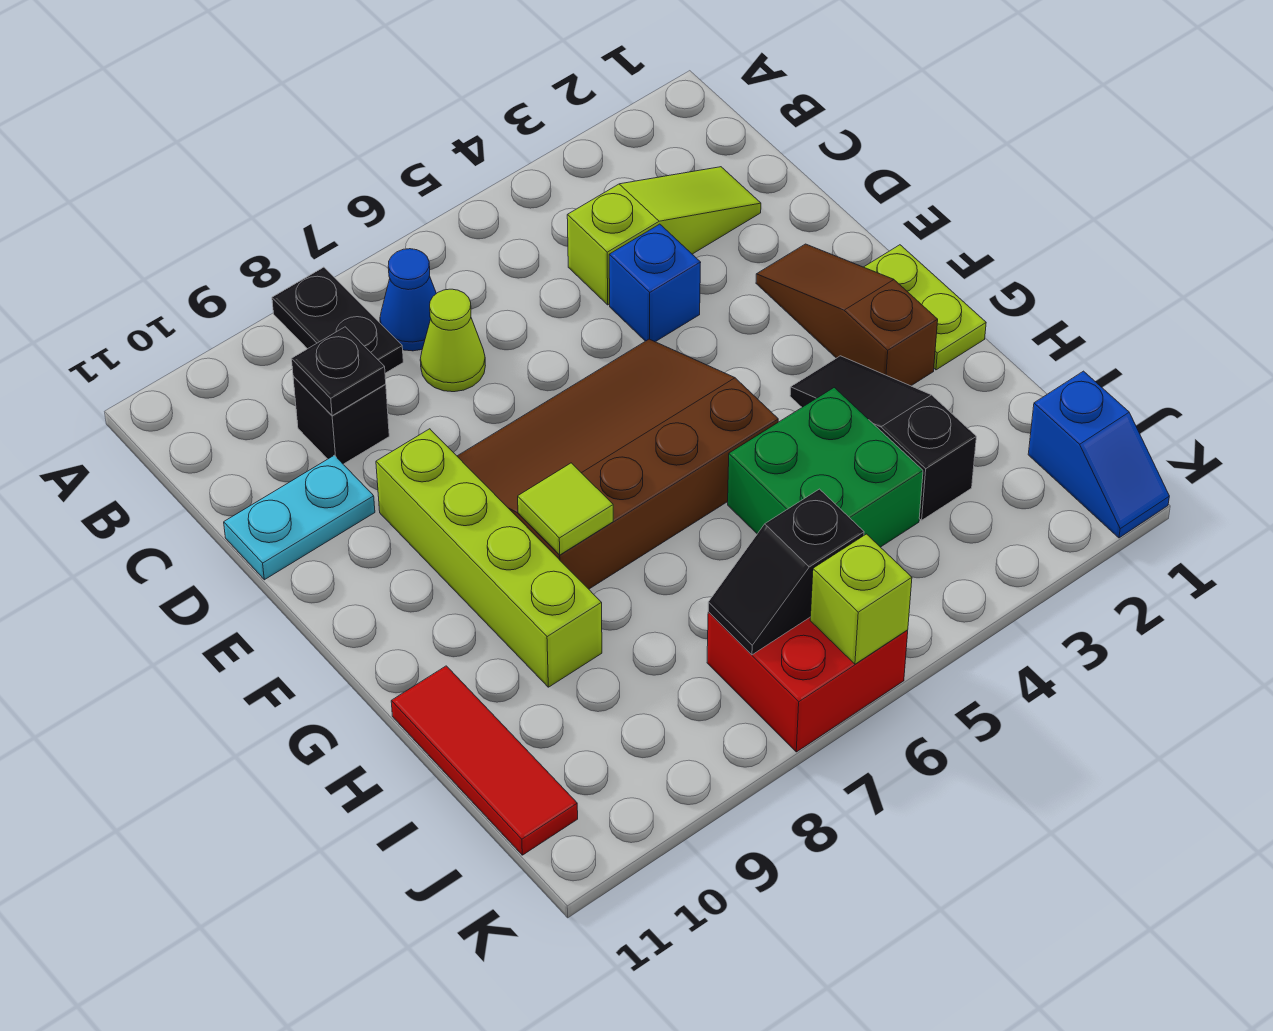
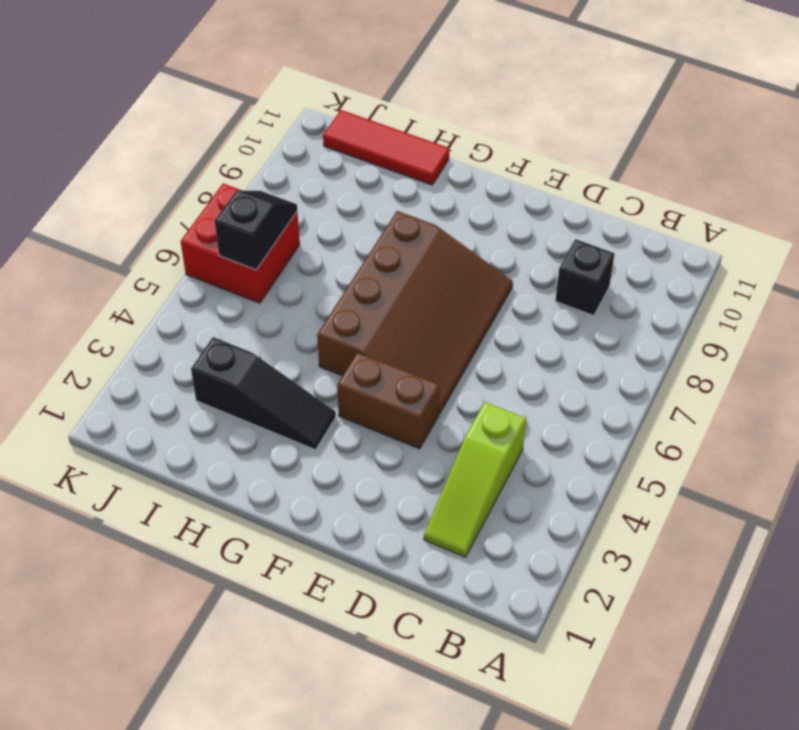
brown 1x2 brick [337,352,440,449] -> none
none -> black 1x2 plate [272,267,403,373]
none -> blue 1x1 cone [380,249,436,351]
none -> lime 1x1 cone [420,289,485,392]

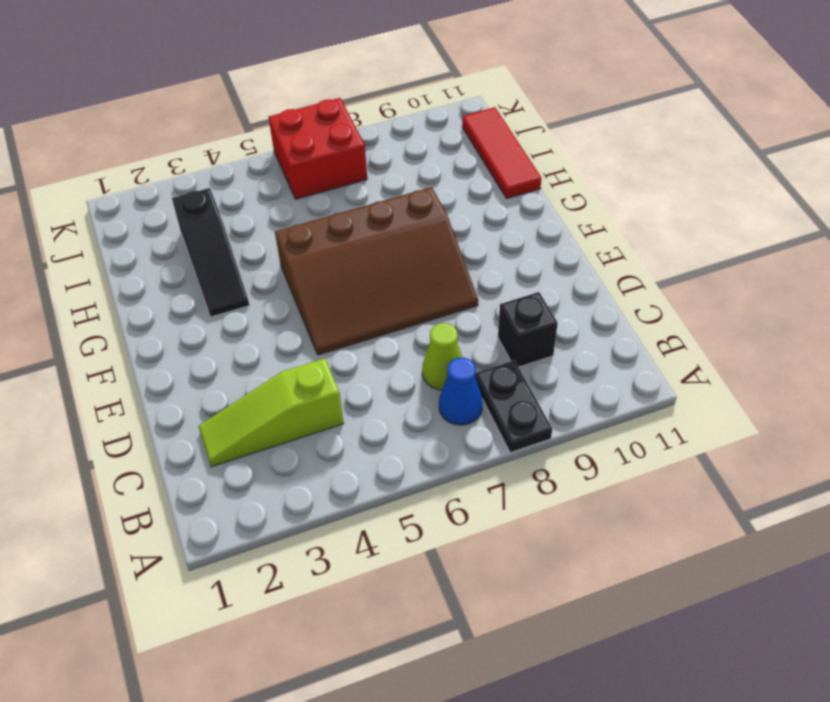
none -> blue 1x1 brick [609,224,701,342]
none -> cyan 1x2 plate [224,455,375,580]
none -> brown 1x3 slope [756,244,938,386]

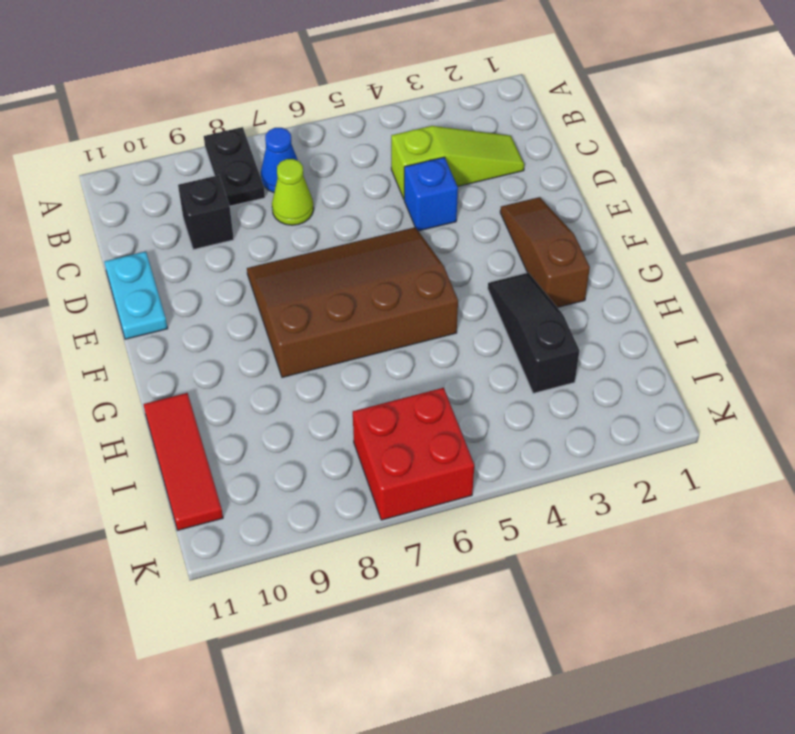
cyan 1x2 plate [104,251,168,339] -> cyan 1x2 plate turned to [224,455,375,580]
none -> lime 1x4 brick [376,429,602,687]
none -> lime 1x2 plate [864,245,986,370]
none -> green 2x2 brick [728,388,923,547]

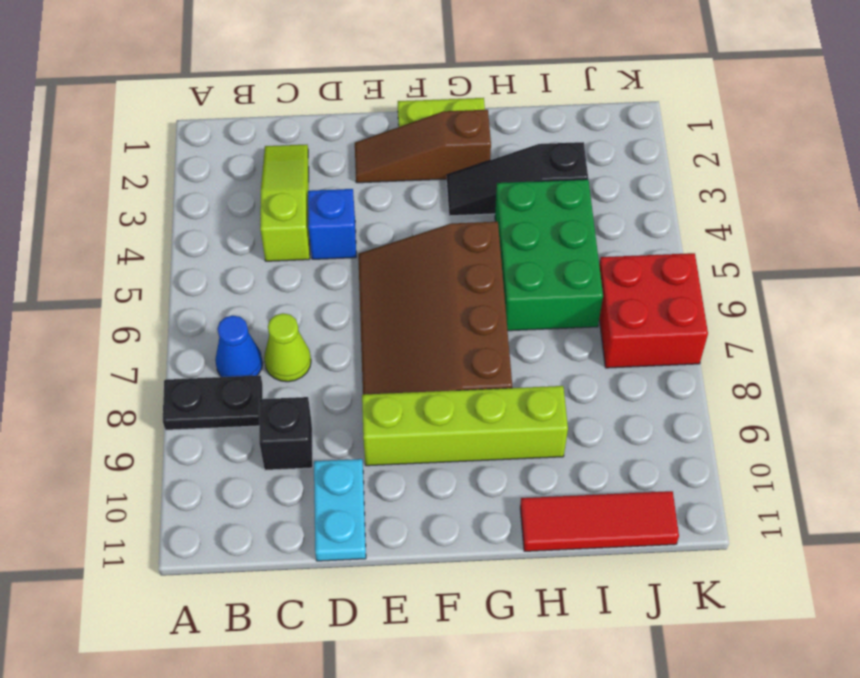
green 2x3 brick [495,179,603,331] -> green 2x2 brick [728,388,923,547]
none -> blue 1x2 slope [1028,371,1169,538]
none -> black 1x1 plate [292,327,386,416]
none -> lime 1x1 tile [518,463,613,555]

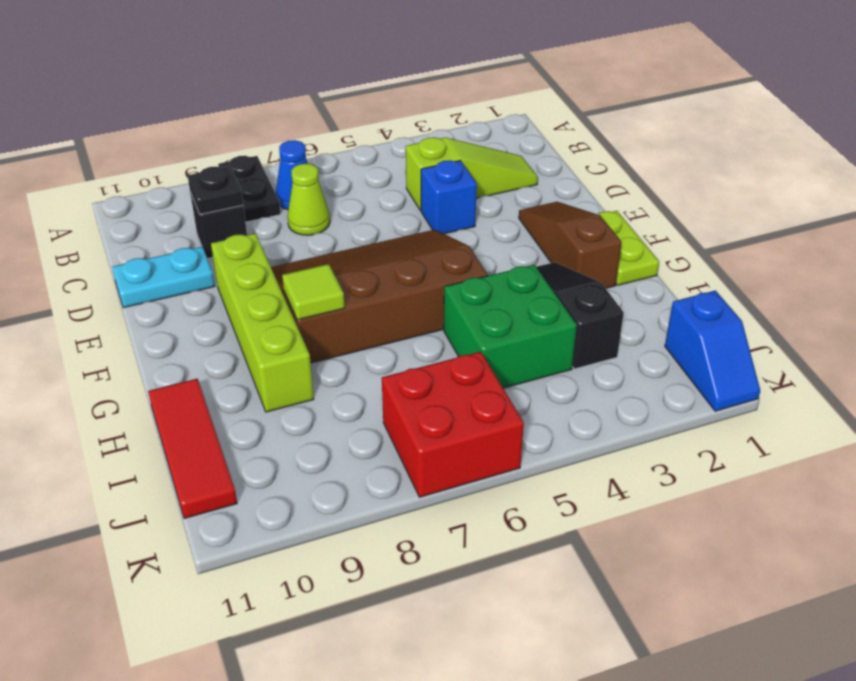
none -> black 1x2 slope [708,489,864,655]
none -> lime 1x1 brick [810,534,912,664]

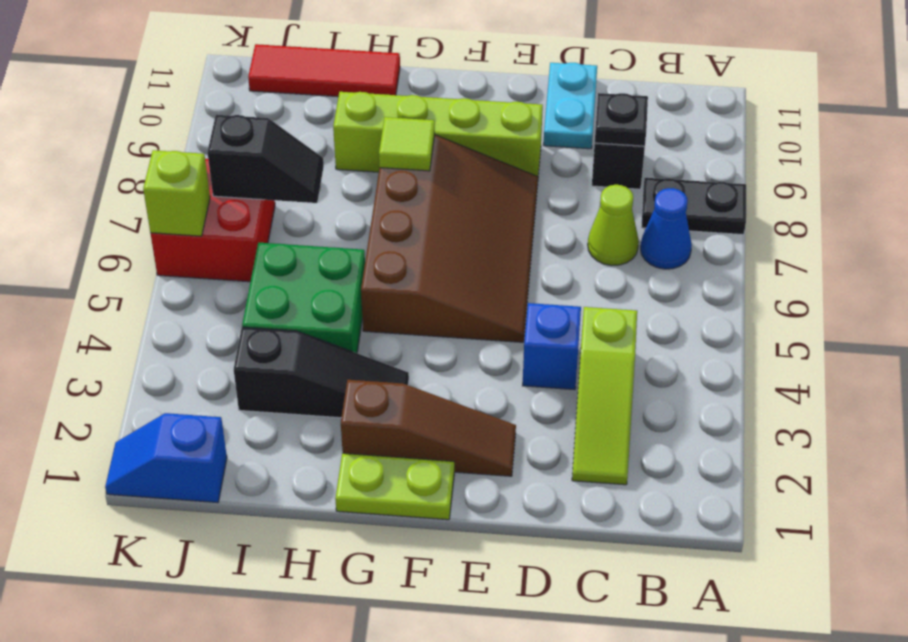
black 1x2 slope [208,115,324,203] -> black 1x2 slope turned to [708,489,864,655]

